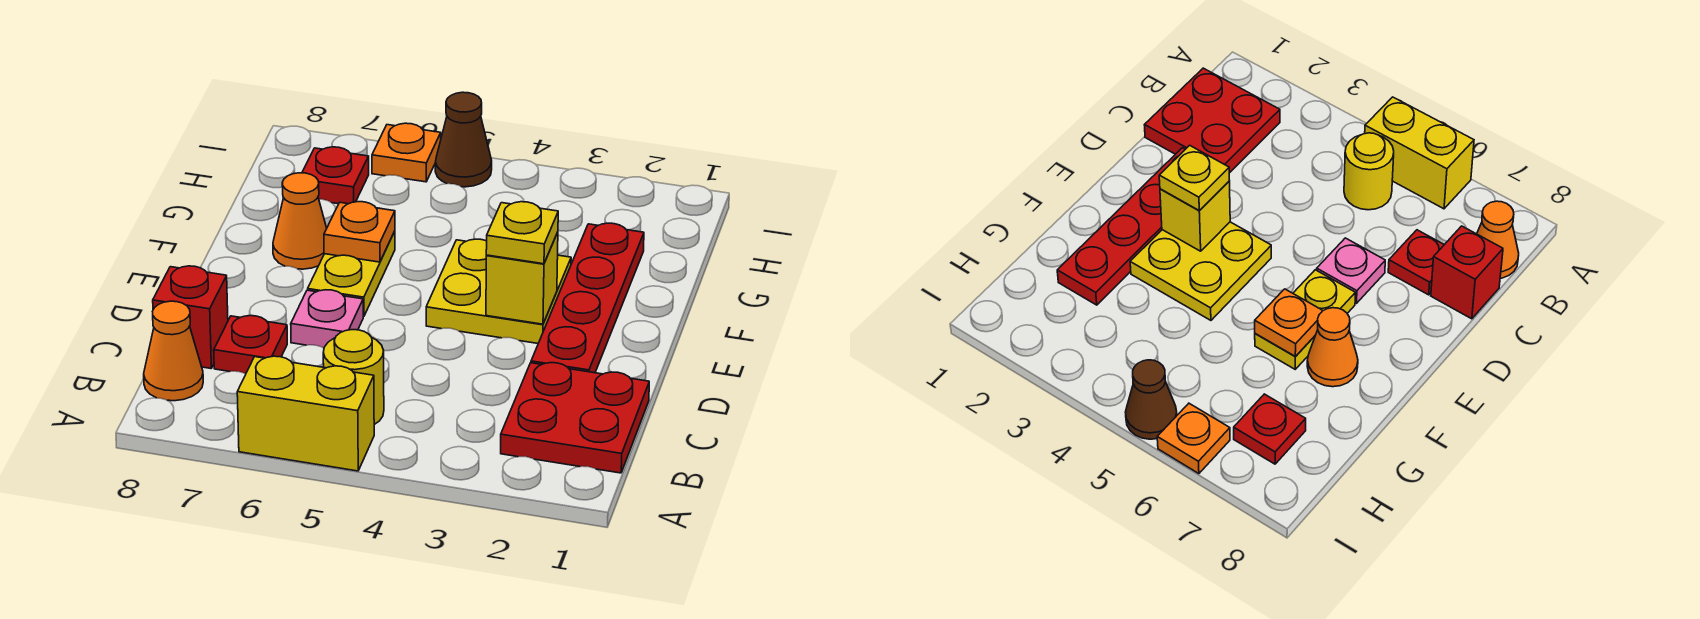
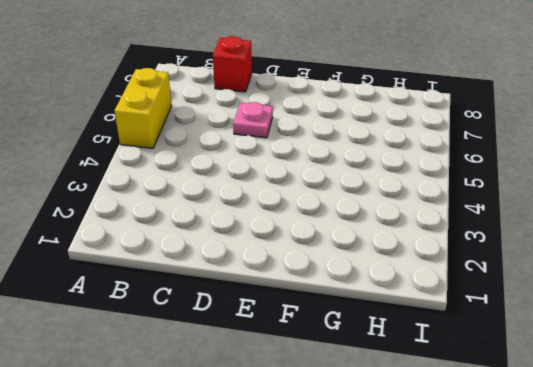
none -> red 2x2 plate [501,363,649,473]
none -> yellow 1x1 round brick [323,330,384,425]
none -> orange 1x1 cone [144,301,203,401]

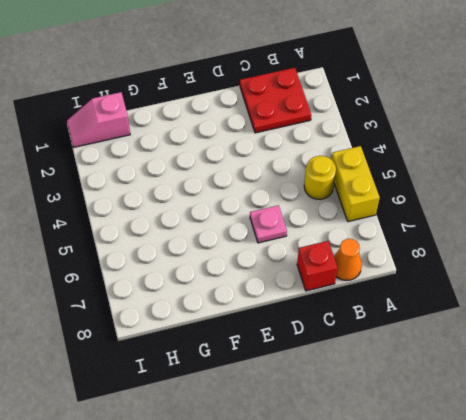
pink 1x2 slope [67,92,130,148] -> none
none -> red 1x1 plate [214,316,287,374]
none -> red 1x4 plate [531,223,644,373]
none -> yellow 2x2 plate [426,239,571,343]

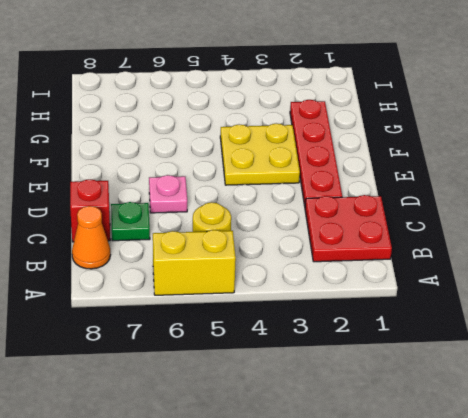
green 1x1 plate [111,202,150,241] -> red 1x1 plate [214,316,287,374]
none -> yellow 1x2 plate [308,231,395,316]
none -> orange 1x1 cone [273,173,327,269]
none -> red 1x1 plate [302,147,369,204]

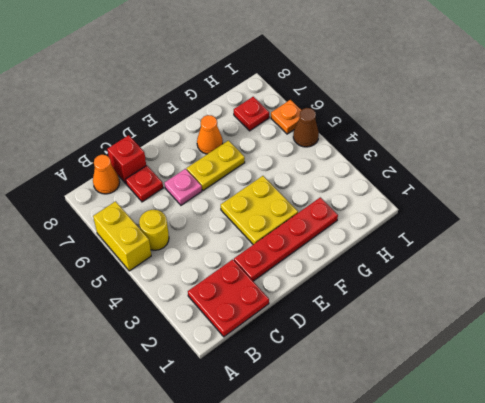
none -> yellow 1x1 brick [486,232,558,324]
none -> orange 1x1 plate [324,202,395,262]
none -> yellow 1x1 plate [486,202,558,264]

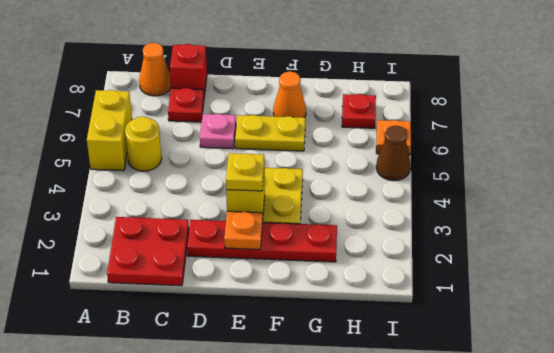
orange 1x1 plate [224,211,263,249] -> orange 1x1 plate moved to [324,202,395,262]

